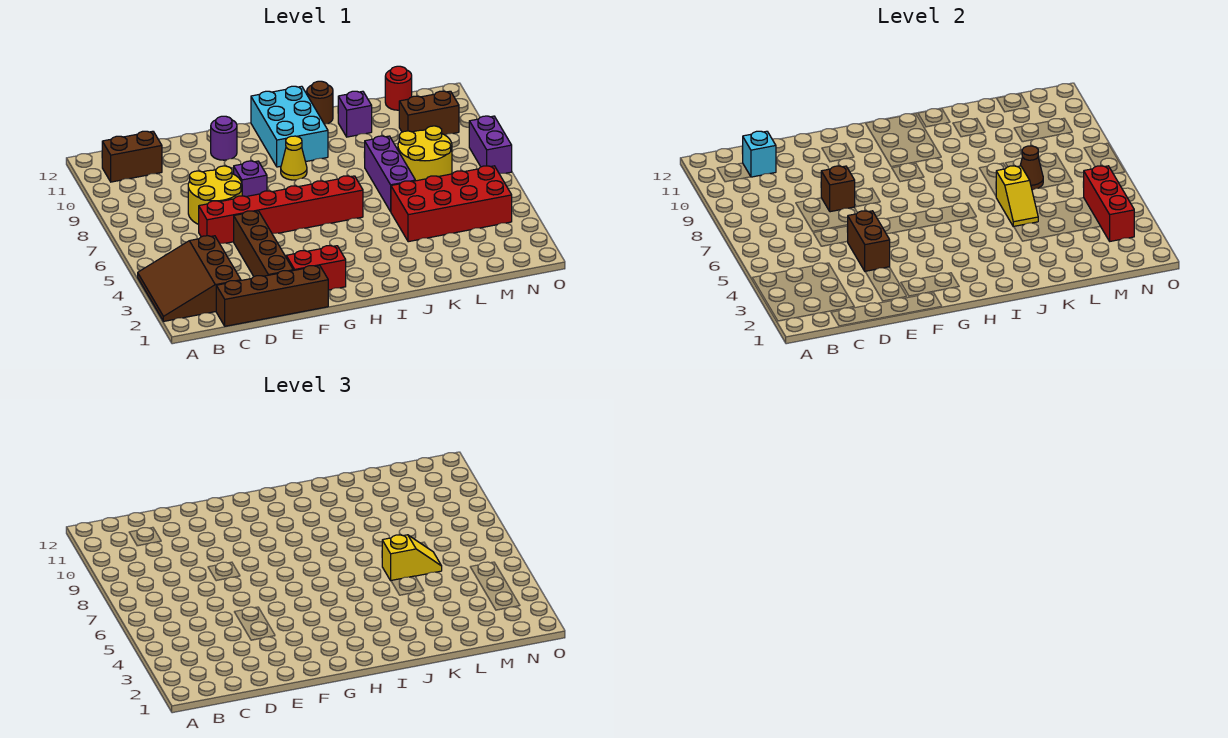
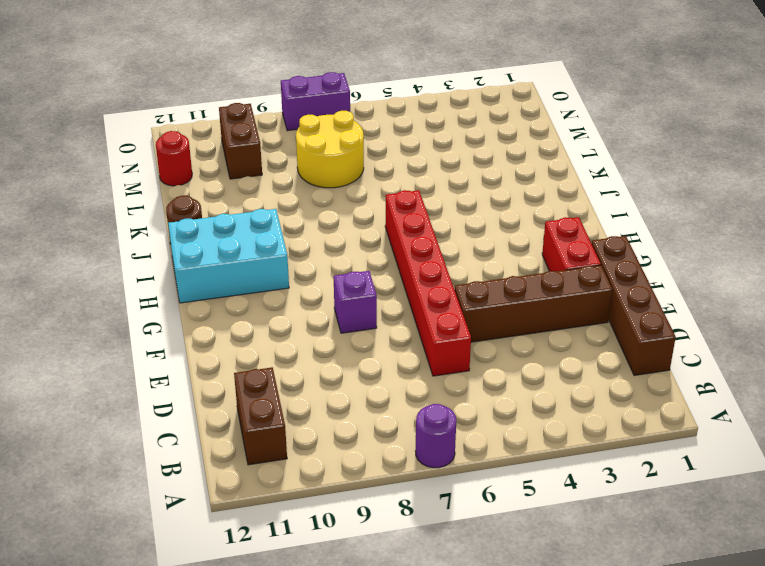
purple 1x1 round brick [416,404,456,468] -> purple 1x1 round brick moved to [211,116,237,160]
none -> brown 3x3 slope [138,236,241,321]
none -> yellow 2x2 round brick [188,166,242,224]
none -> yellow 1x1 cone [281,136,307,180]

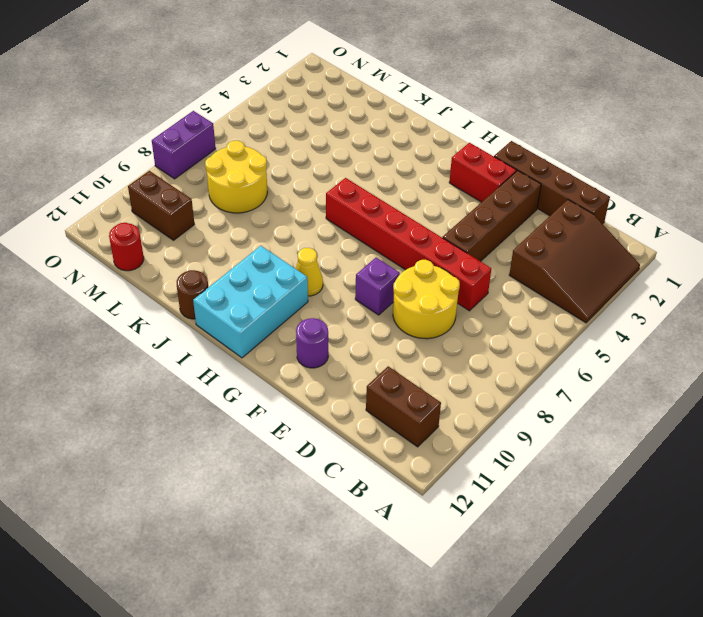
none -> red 2x4 brick [391,166,512,242]
none -> purple 1x3 brick [364,136,415,211]
none -> purple 1x1 brick [338,91,372,137]

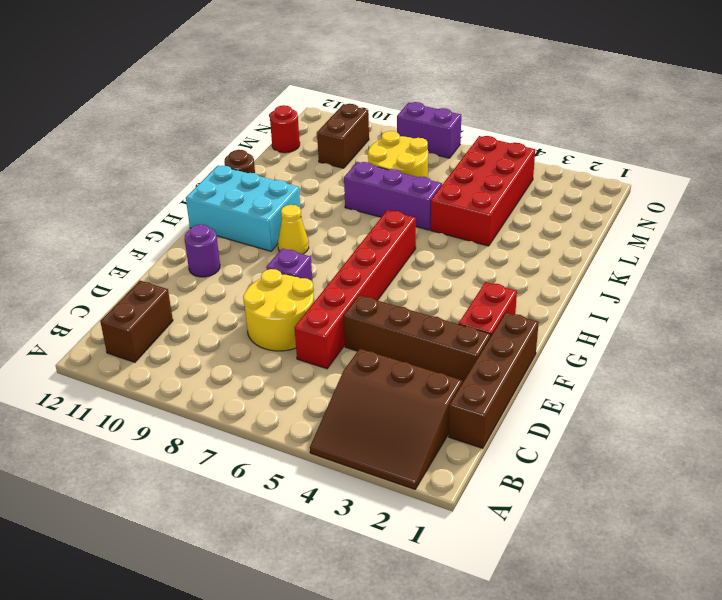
none -> purple 1x1 brick [338,91,372,137]
none -> cyan 1x1 brick [742,131,776,177]
none -> brown 1x2 brick [847,211,890,271]

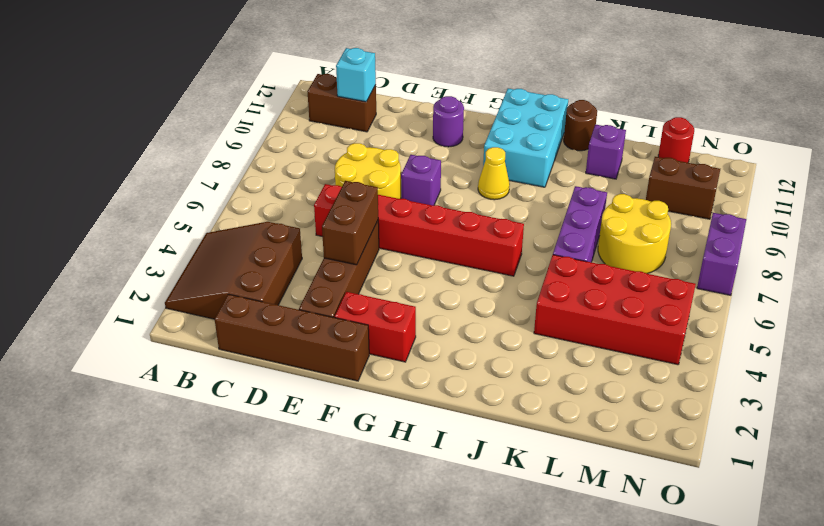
none -> brown 1x1 brick [821,166,855,212]
none -> yellow 1x2 slope [996,166,1038,227]
none -> brown 1x1 cone [1020,146,1043,190]

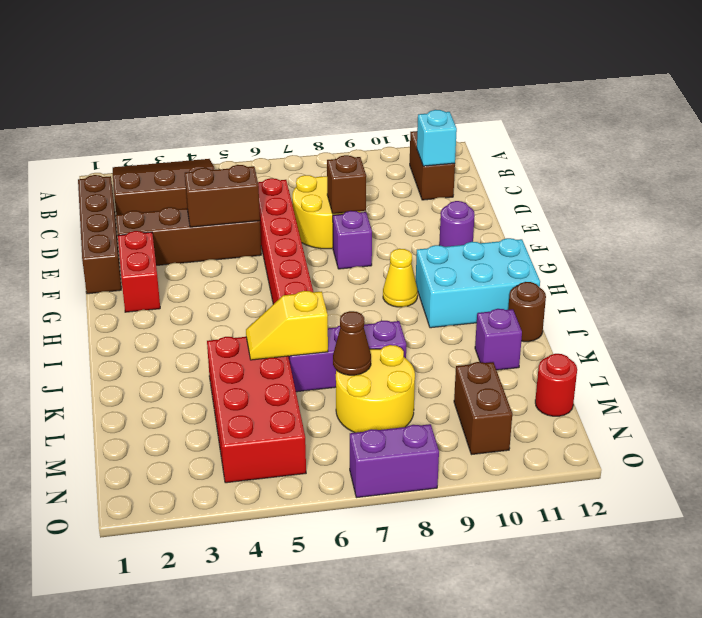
none -> red 1x3 brick [1083,166,1134,241]
none -> yellow 1x2 slope [382,535,442,580]

